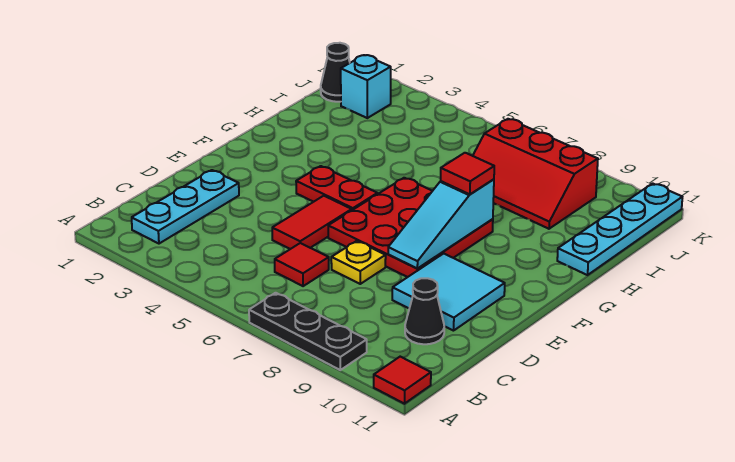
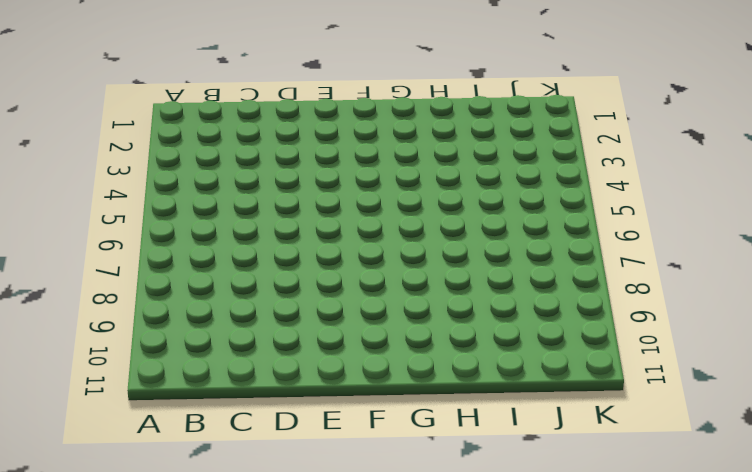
none -> black 1x3 plate [249,293,367,370]
none -> red 1x1 tile [374,357,431,404]
none -> cyan 1x3 plate [132,170,239,244]

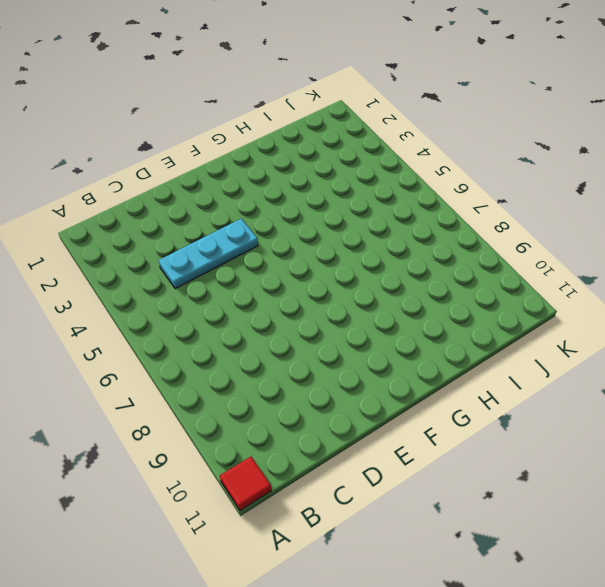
cyan 1x3 plate [159,219,258,289] -> cyan 1x3 plate moved to [132,170,239,244]
none -> black 1x3 plate [249,293,367,370]
none -> red 1x1 tile [275,243,329,286]
none -> black 1x1 cone [405,278,444,344]

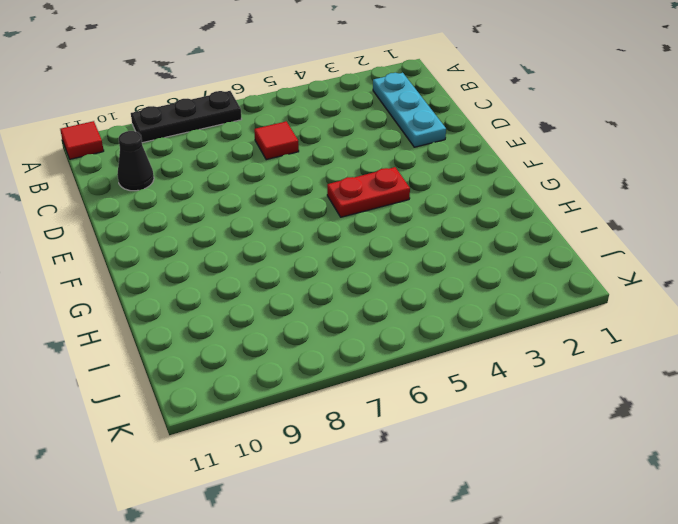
none -> red 1x2 tile [272,196,352,249]
none -> yellow 1x1 plate [331,241,386,284]
none -> cyan 2x2 tile [392,254,505,331]

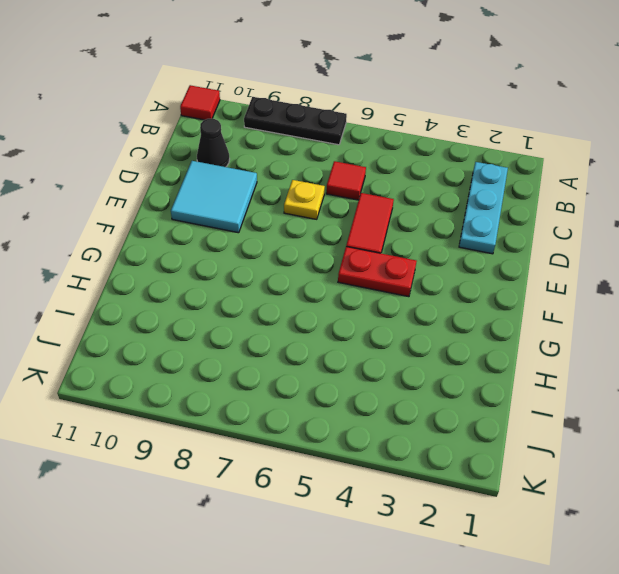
none -> red 3x3 plate [328,178,493,277]
none -> cyan 1x4 plate [557,183,682,275]
none -> red 2x3 slope [473,119,598,229]

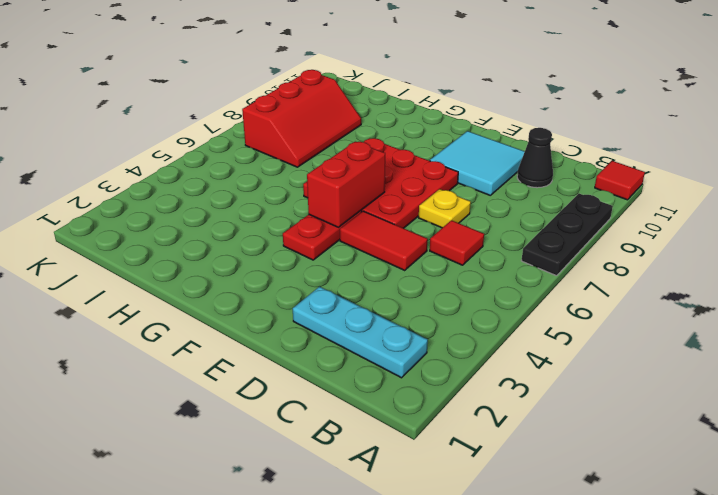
red 1x2 brick [307,142,385,227] -> none
none -> cyan 1x4 plate [557,183,682,275]
none -> black 1x1 cone [321,43,350,102]
none -> cyan 1x1 brick [341,55,391,118]

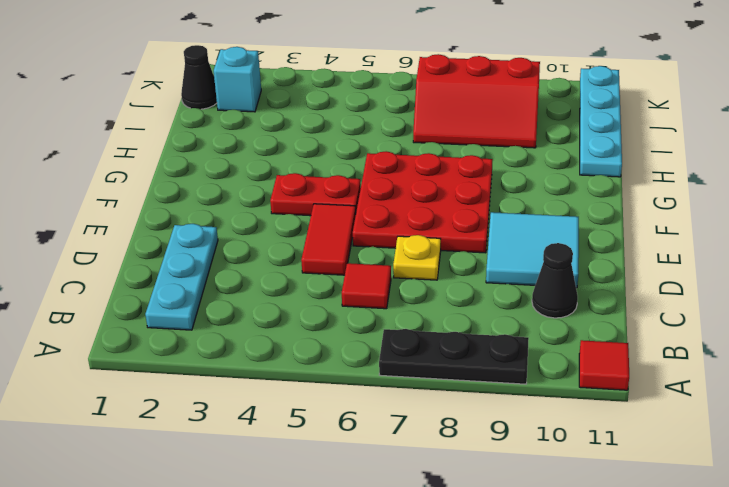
none -> cyan 1x3 slope [388,179,494,269]
none -> red 1x1 tile [441,153,494,194]

